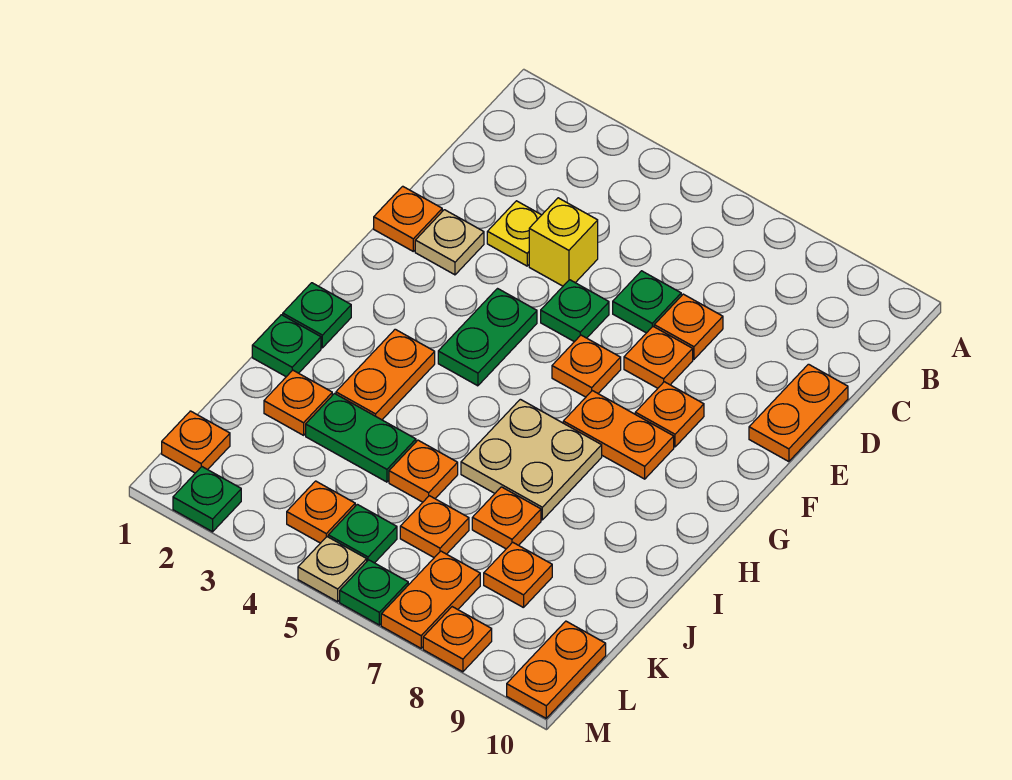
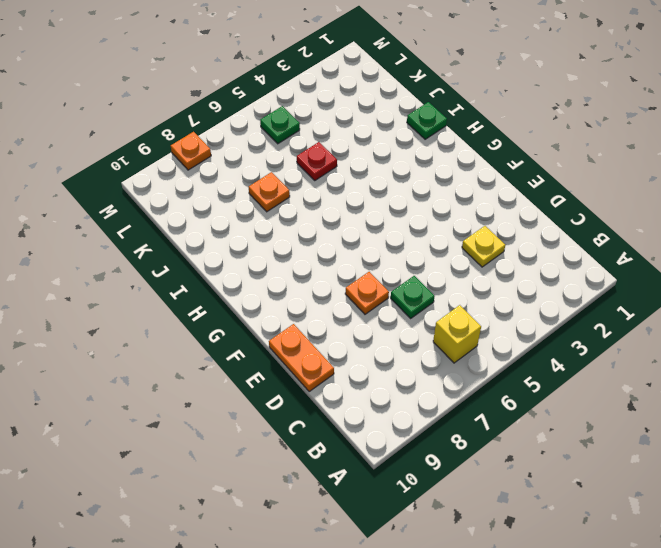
yellow 1x1 brick [433,305,481,363] -> yellow 1x1 brick moved to [529,198,598,286]
red 1x1 plate [297,142,337,180] -> orange 1x1 plate [389,440,458,502]
none -> orange 1x1 plate [654,294,723,359]
none -> orange 1x1 plate [374,186,442,251]
none -> tan 1x1 plate [415,210,484,275]
none -> green 1x1 plate [541,280,609,342]

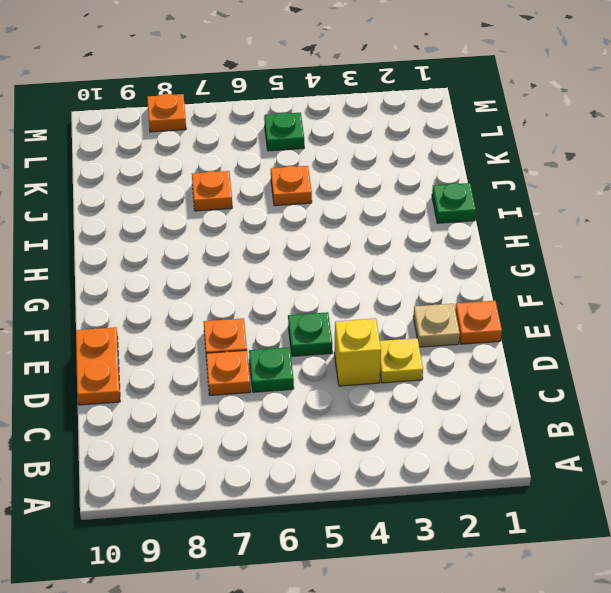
none -> green 1x2 plate [438,289,537,386]
none -> orange 1x1 plate [552,335,621,397]
none -> orange 1x1 plate [635,382,704,447]
none -> orange 1x2 plate [563,391,674,479]

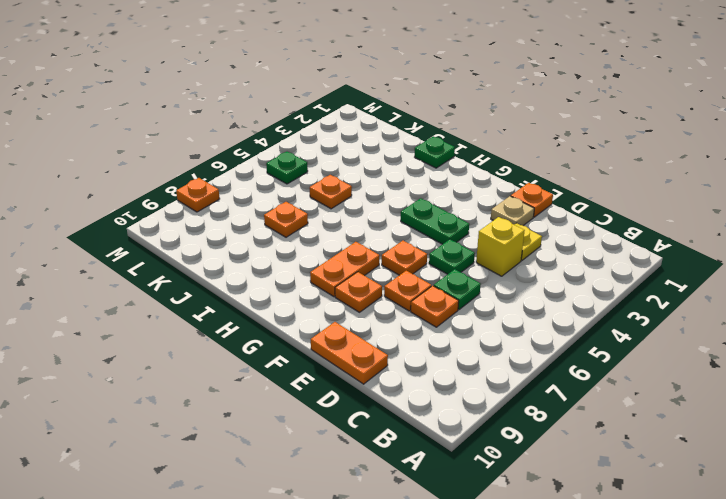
none -> green 1x1 plate [283,283,351,348]
none -> orange 1x2 plate [336,329,435,420]
none -> tan 2x2 plate [461,399,602,520]
none -> orange 1x1 plate [264,370,332,435]

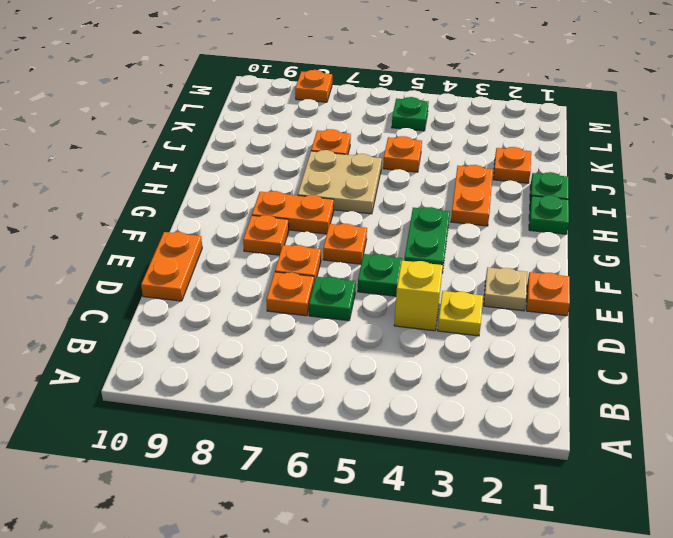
none -> green 1x2 plate [306,394,416,482]
none -> orange 1x1 plate [400,496,469,557]
none -> orange 1x1 plate [484,542,552,608]
none -> orange 1x1 plate [162,411,230,473]

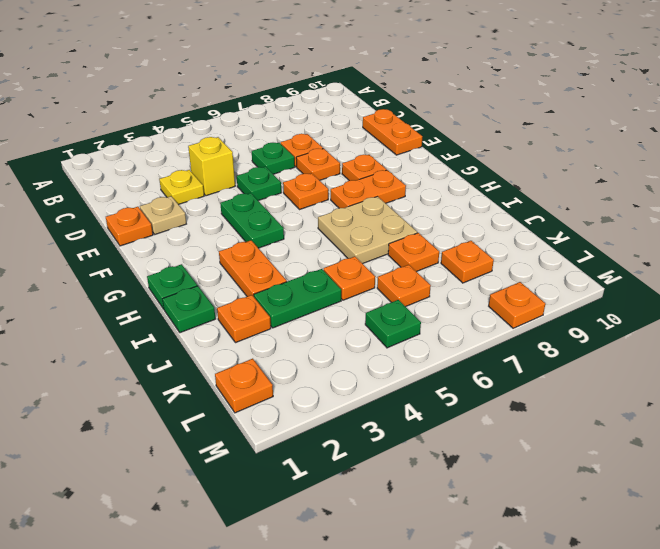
none -> orange 1x1 plate [287,481,355,543]
none -> orange 1x2 plate [381,551,480,648]
none -> orange 1x2 plate [507,621,606,718]
none -> green 1x1 plate [173,467,241,532]

